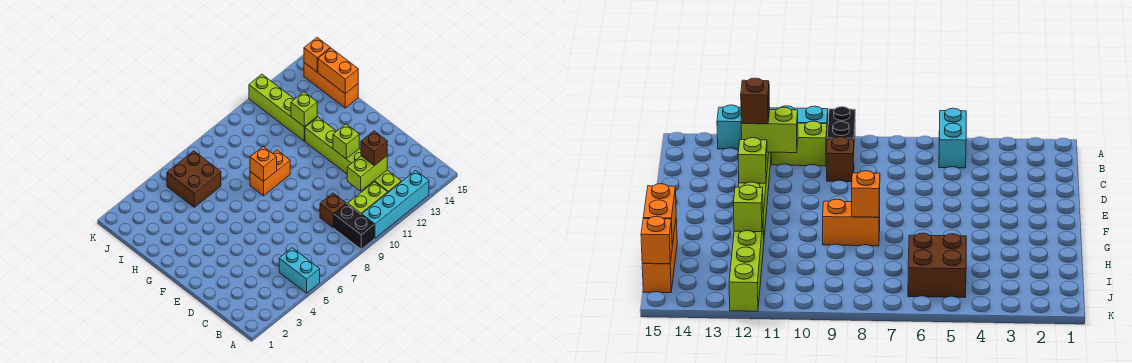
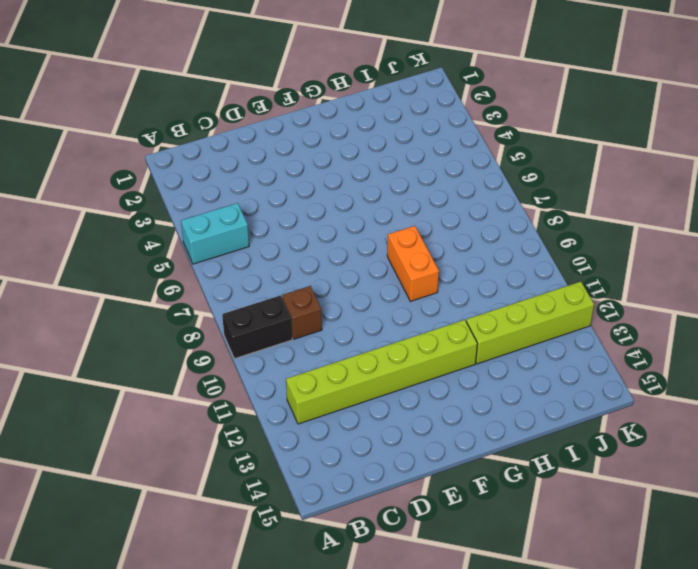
none -> cyan 1x4 brick [362,171,429,238]
none -> lime 1x2 brick [348,182,388,215]
none -> orange 1x3 brick [304,63,358,108]

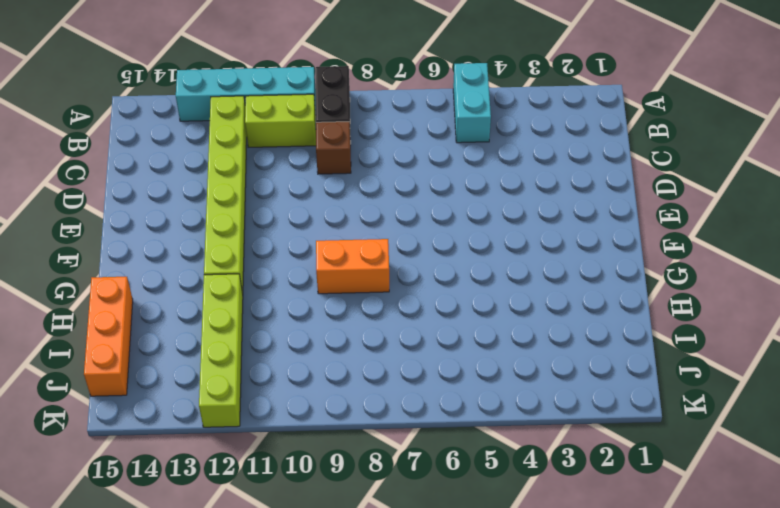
none -> brown 2x2 brick [167,151,221,207]
none -> lime 1x2 brick [347,156,387,191]
none -> lime 1x1 brick [333,124,359,159]

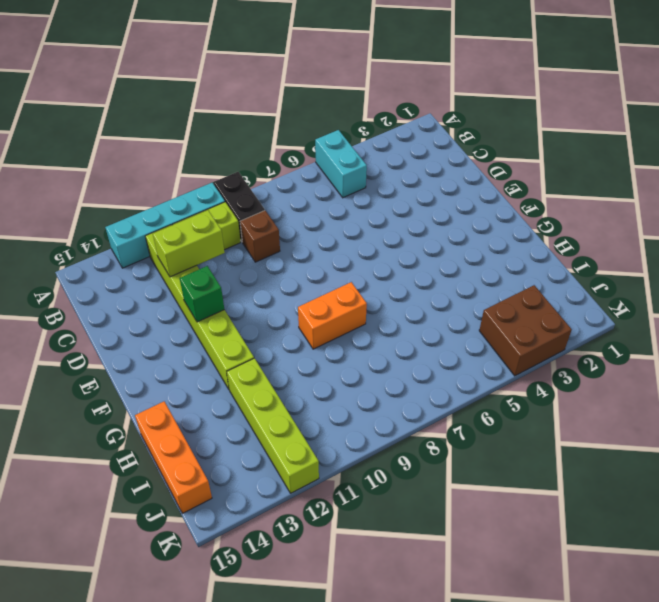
green 1x1 brick [180,266,224,322] -> lime 1x1 brick [333,124,359,159]
brown 2x2 brick [479,285,572,376] -> brown 2x2 brick moved to [167,151,221,207]
none -> orange 1x1 brick [250,147,277,181]
none -> lime 1x1 brick [291,92,317,127]
none -> orange 1x2 brick [318,48,358,94]

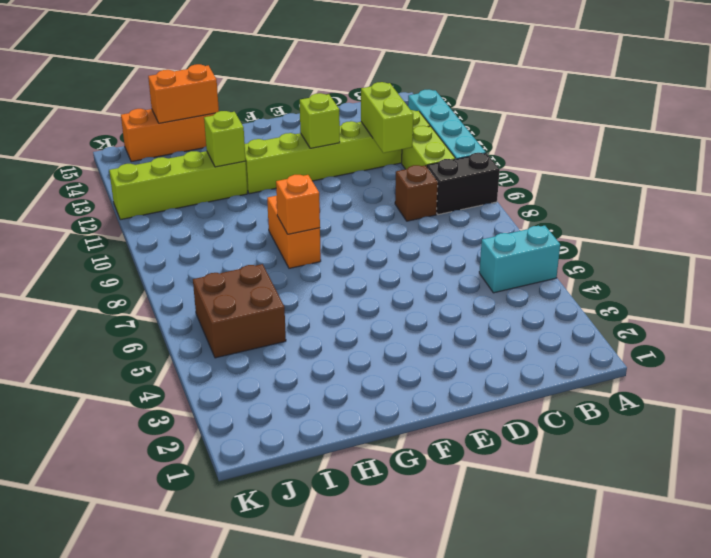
none -> orange 1x1 brick [304,38,330,72]
none -> brown 1x1 brick [361,131,387,166]

